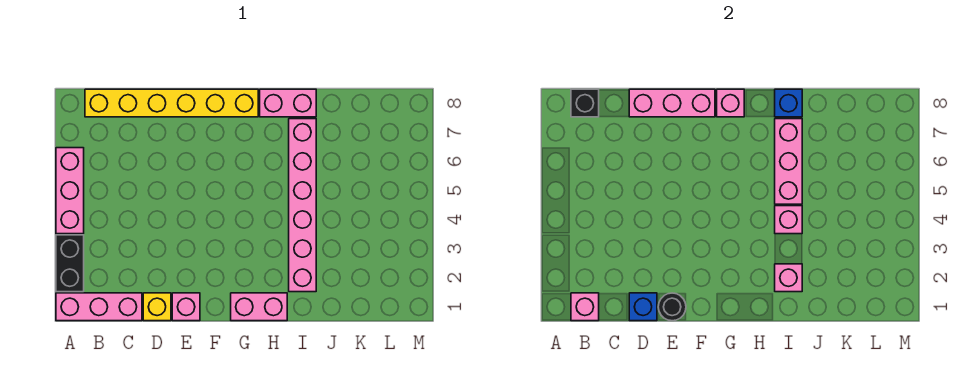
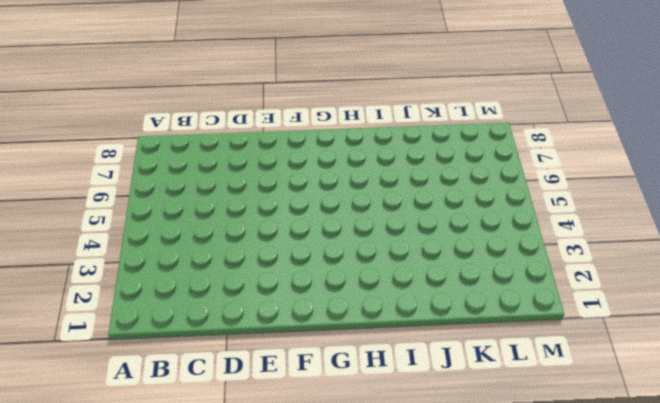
none -> pink 1x3 brick [56,293,142,321]
none -> black 1x2 brick [56,235,84,292]
none -> pink 1x3 brick [56,148,84,234]

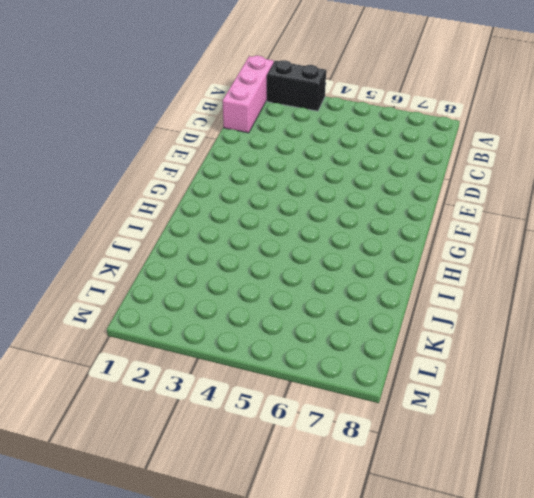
none -> pink 1x3 brick [56,148,84,234]
none -> yellow 1x6 brick [85,89,258,117]
none -> yellow 1x1 brick [143,293,171,321]

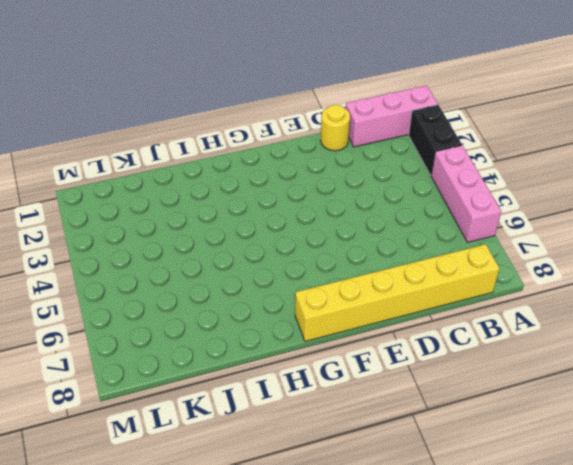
yellow 1x1 round brick [321,105,350,151] -> yellow 1x1 brick [143,293,171,321]
none -> pink 1x1 brick [172,293,200,321]
none -> pink 1x2 brick [231,293,287,321]
none -> pink 1x2 brick [260,89,316,117]

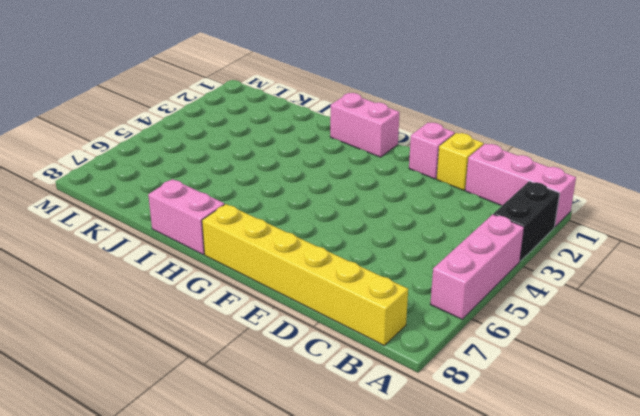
none -> pink 1x6 brick [289,119,316,292]
none -> pink 1x1 brick [571,293,599,321]
none -> black 1x1 brick [571,89,599,117]

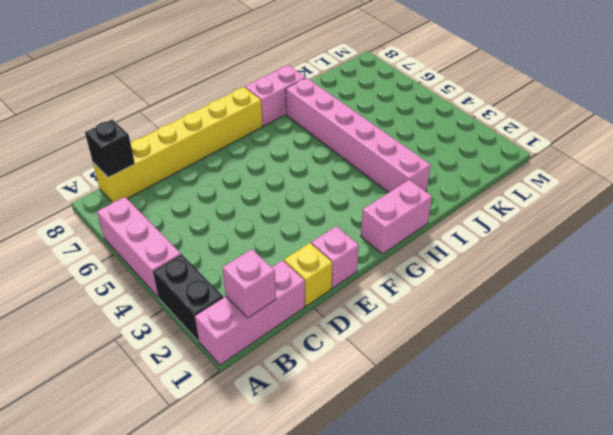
none -> blue 1x1 brick [629,293,657,321]
none -> pink 1x3 brick [629,89,715,117]
none -> black 1x1 round brick [658,293,686,321]

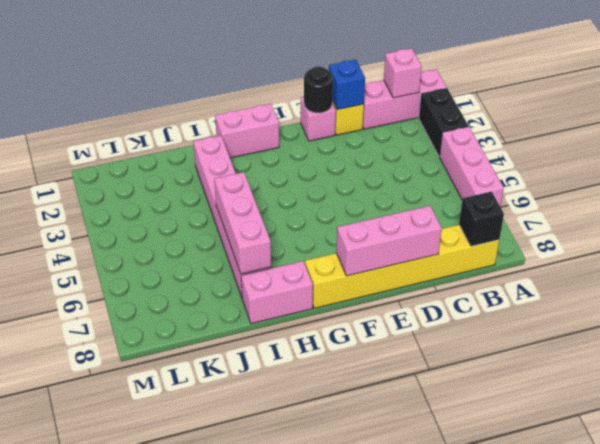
none -> pink 1x1 brick [717,89,744,117]
none -> pink 1x1 brick [775,264,802,292]
none -> pink 1x1 brick [775,206,802,234]

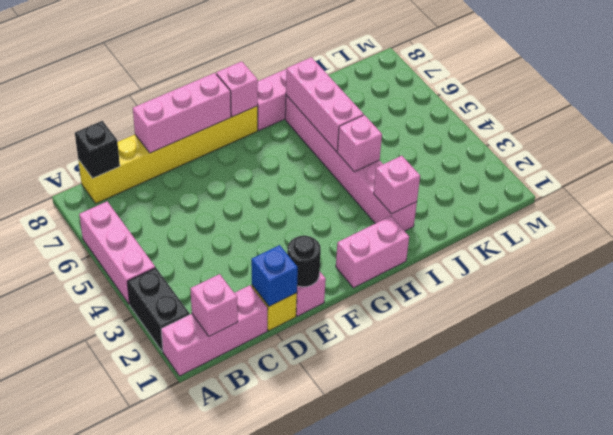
none -> blue 1x1 brick [775,89,802,117]

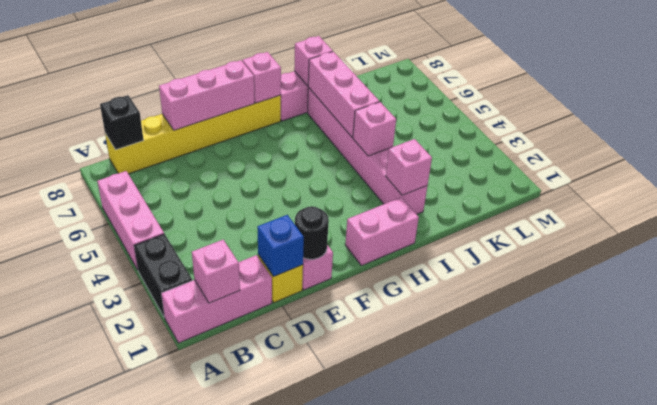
pink 1x1 brick [294,36,333,86] -> blue 1x1 brick [775,89,802,117]

